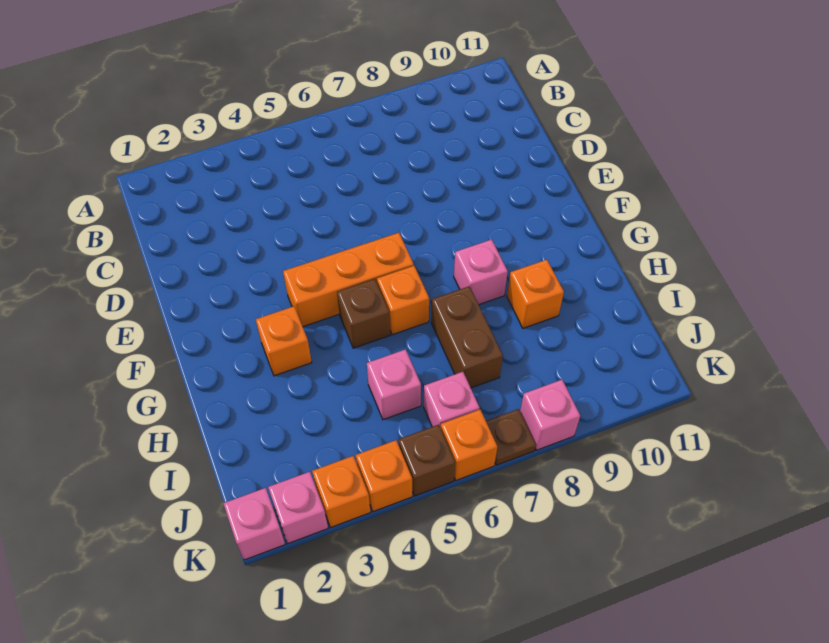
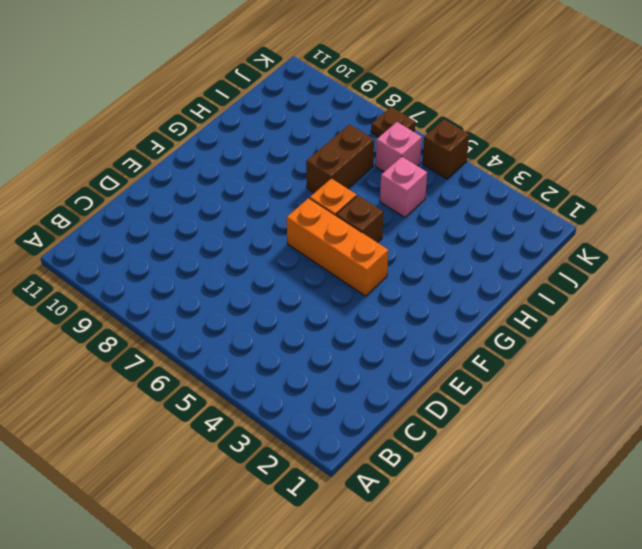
none -> orange 1x1 brick [256,306,312,376]
none -> pink 1x1 brick [454,239,508,305]
none -> orange 1x1 brick [507,260,564,328]

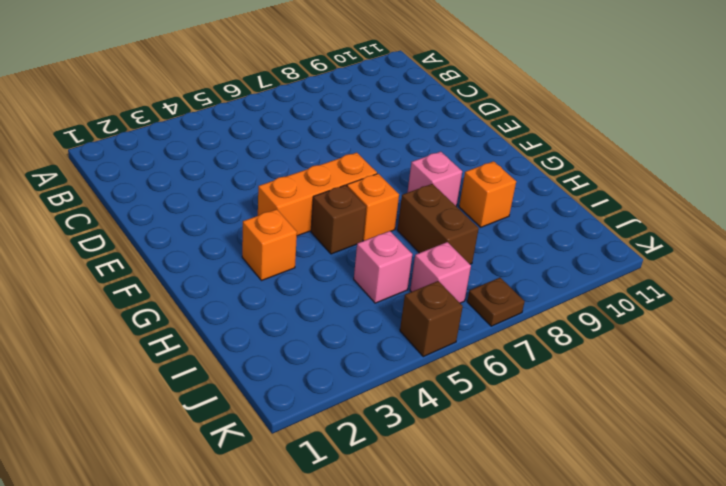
none -> pink 1x1 brick [223,488,285,560]
none -> pink 1x1 brick [268,472,328,544]
none -> orange 1x1 brick [312,456,371,528]

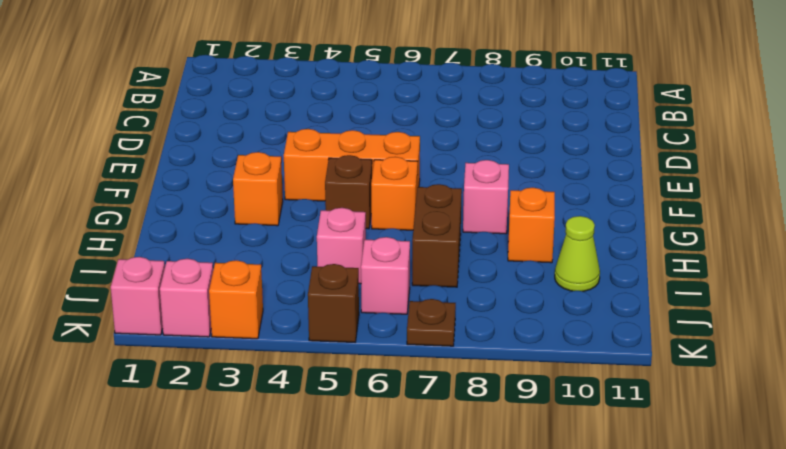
lime 1x1 cone [555,216,600,291] -> none
none -> orange 1x1 brick [356,440,412,512]
none -> orange 1x1 brick [440,410,497,480]
none -> pink 1x1 brick [520,380,580,450]

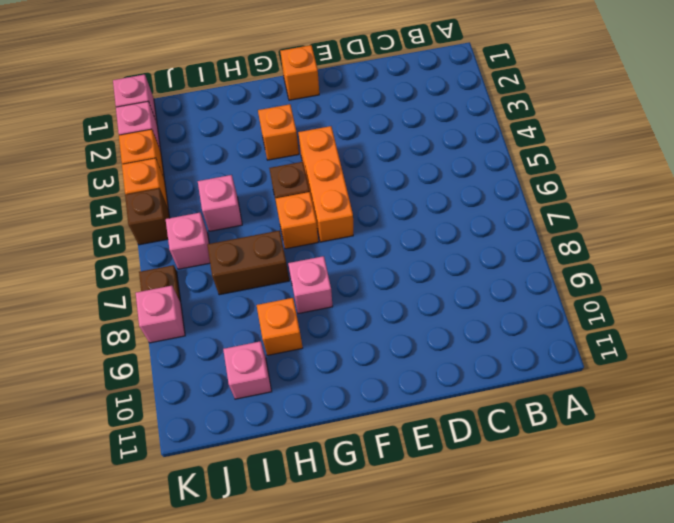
orange 1x1 brick [280,45,319,100] -> orange 1x1 brick moved to [440,410,497,480]
pink 1x1 brick [223,341,272,399] -> none

